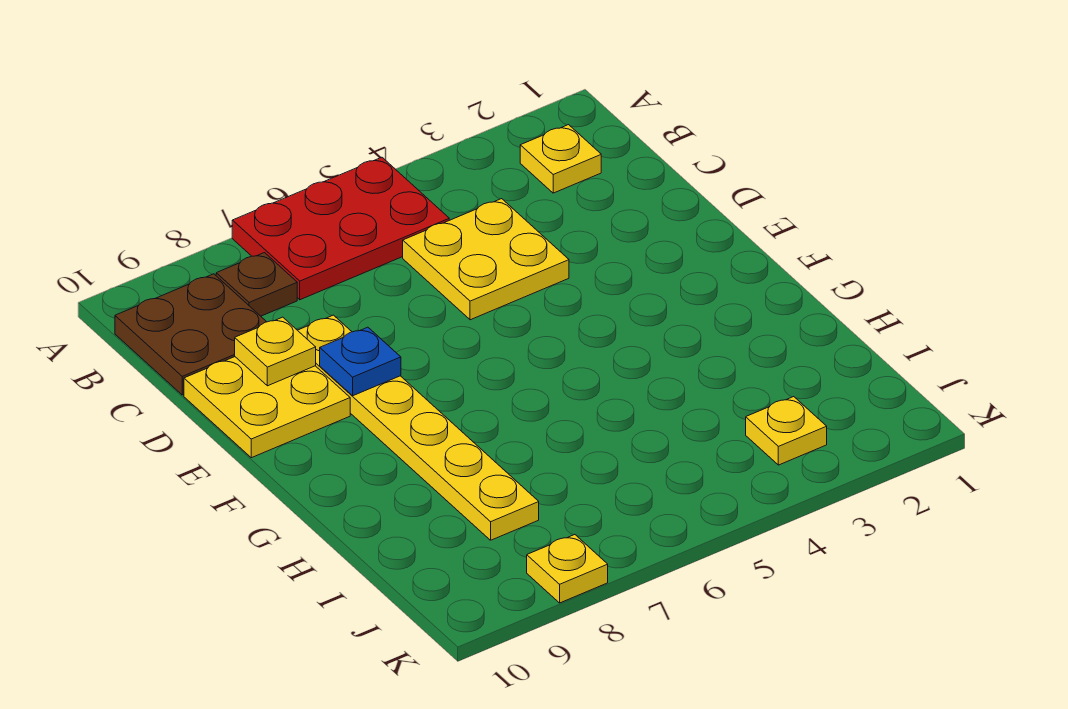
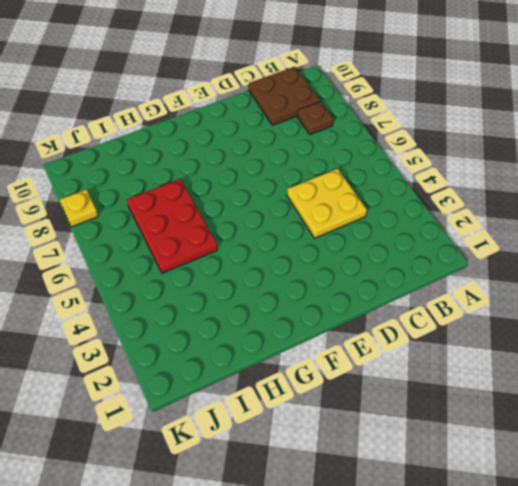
red 2x3 plate [127,179,217,273] -> red 2x3 plate moved to [232,157,449,300]
none -> yellow 1x1 plate [520,125,601,193]
none -> yellow 1x6 plate [298,315,539,540]

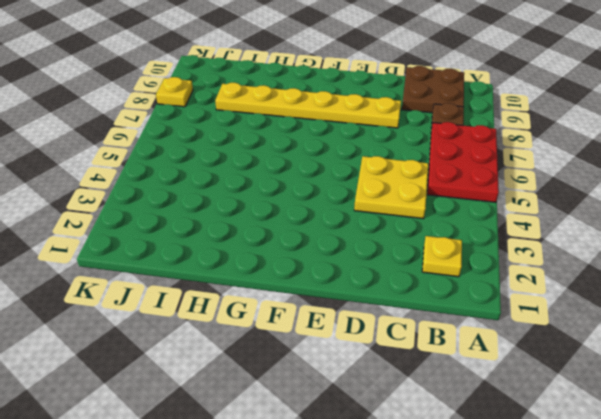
none -> yellow 2x2 plate [184,357,350,458]
none -> yellow 1x1 plate [746,397,827,465]

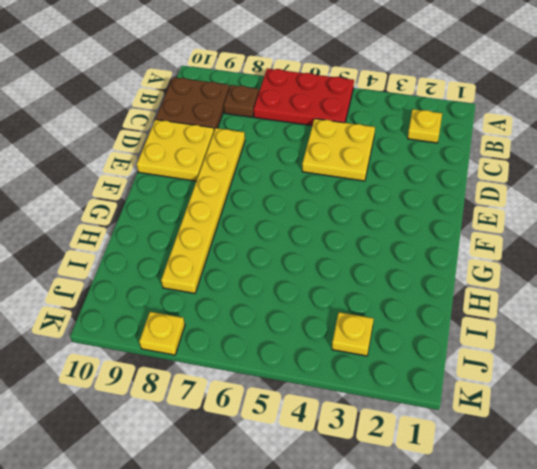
none -> yellow 1x1 plate [235,317,316,386]
none -> blue 1x1 plate [320,327,401,396]

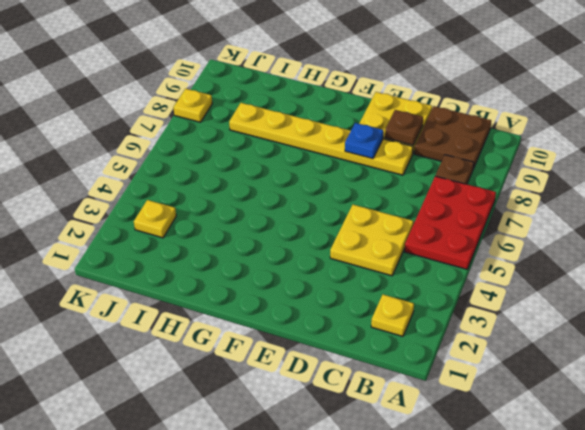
brown 1x1 plate [385,110,423,145] -> yellow 1x1 plate [235,317,316,386]

